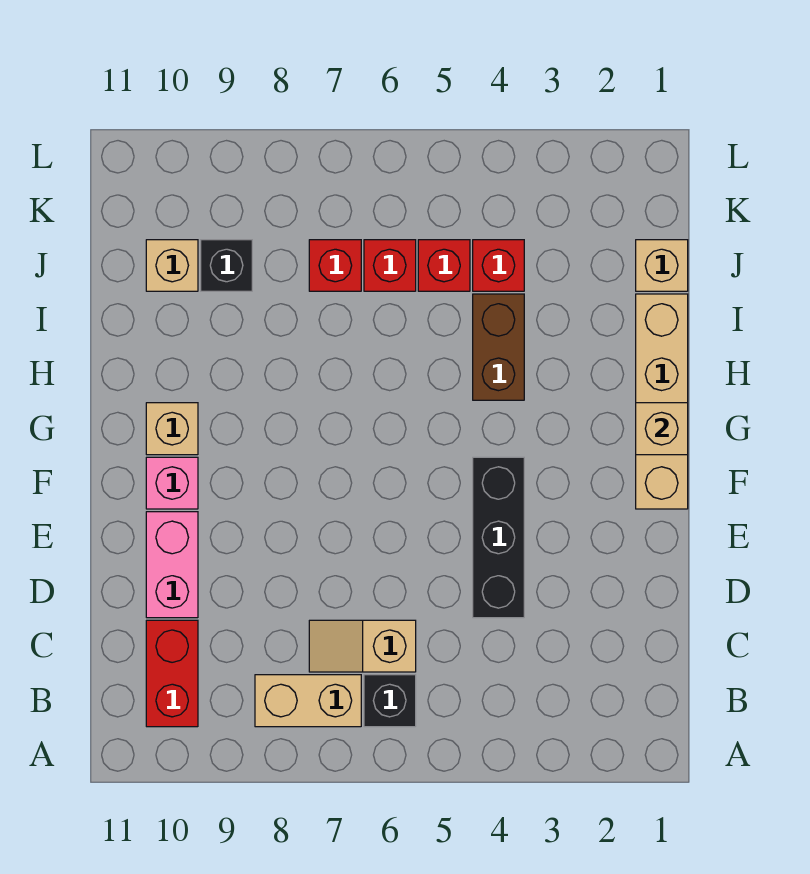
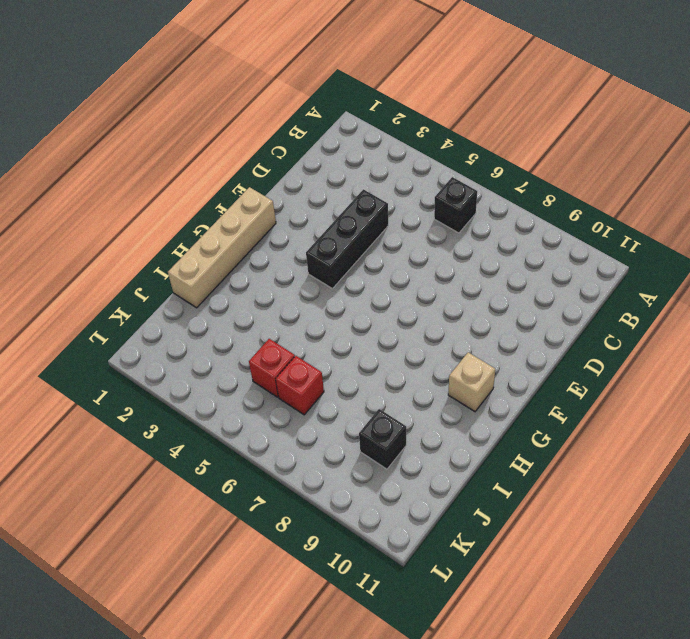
none -> tan 1x2 brick [255,675,361,727]
none -> red 1x2 brick [146,620,198,727]
none -> tan 1x2 slope [309,620,416,672]

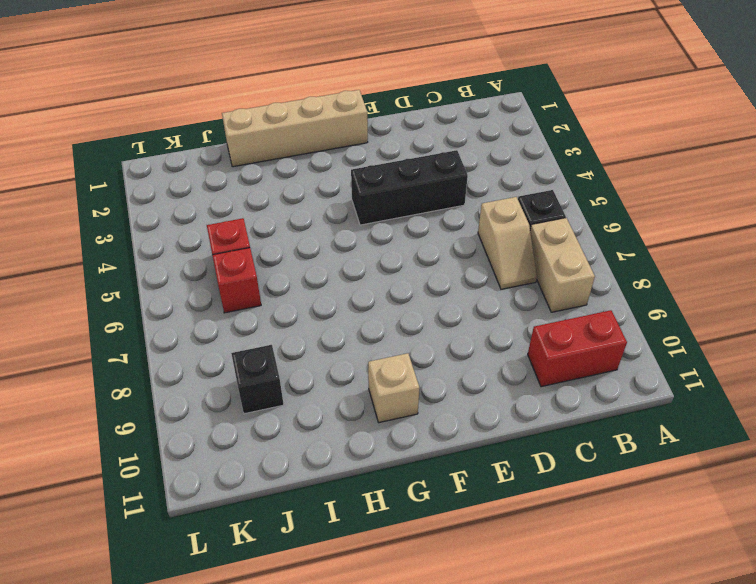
none -> pink 1x2 brick [146,512,198,618]
none -> pink 1x1 brick [146,457,198,509]
none -> brown 1x2 brick [473,294,524,400]

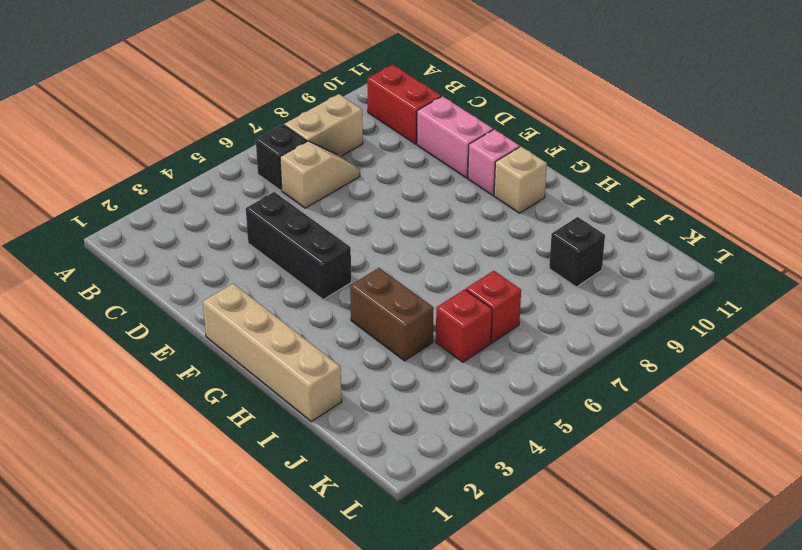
none -> tan 1x1 brick [636,240,688,291]
none -> red 1x1 brick [473,240,524,291]
none -> red 1x1 brick [309,240,361,291]

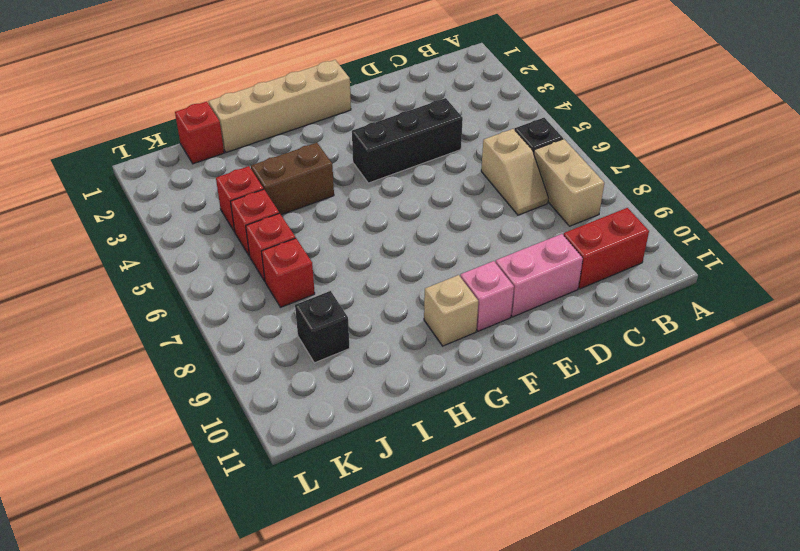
red 1x1 brick [175,102,224,164] -> tan 1x1 brick [636,240,688,291]
none -> tan 1x1 brick [146,240,198,291]
none -> tan 1x1 brick [636,403,688,455]

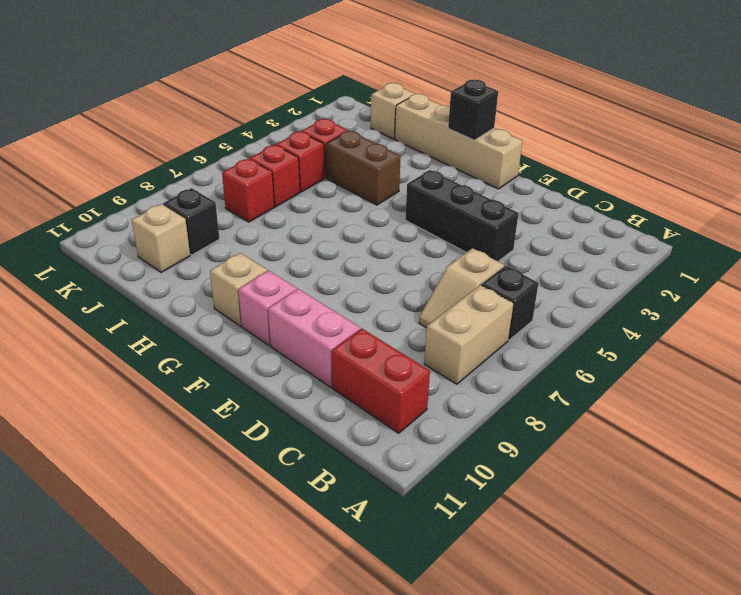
black 1x1 brick [448,80,498,140] -> tan 1x1 brick [636,403,688,455]

